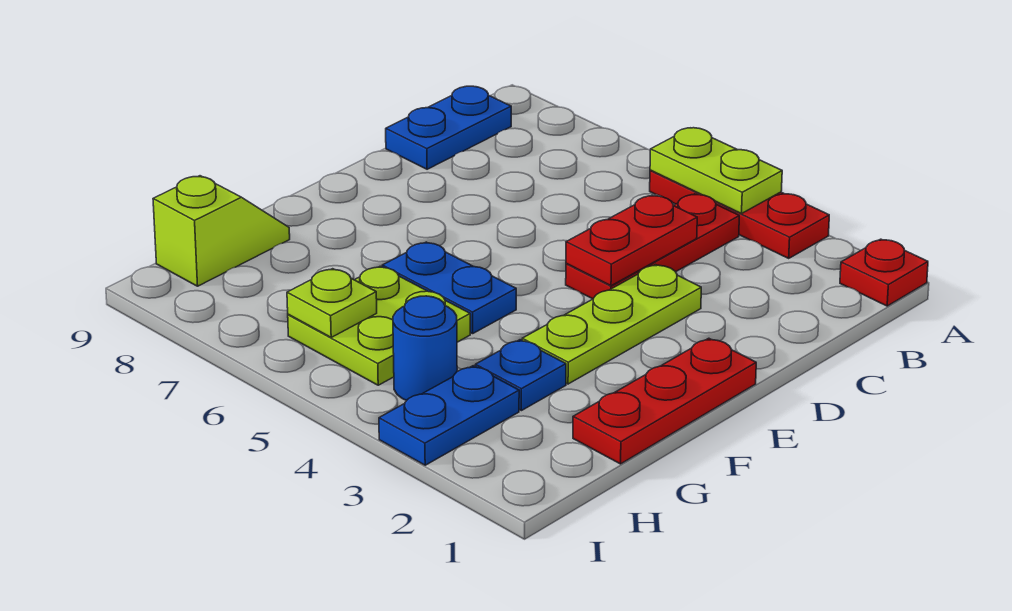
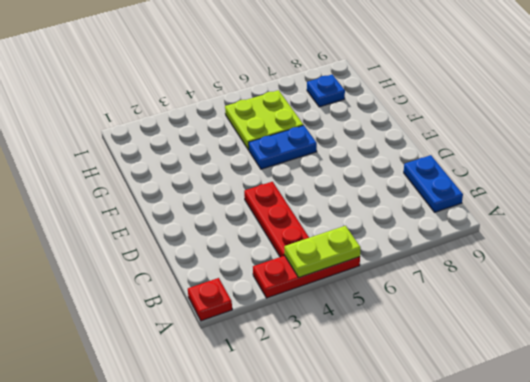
blue 1x1 plate [307,75,345,107] -> blue 1x1 plate moved to [475,340,566,411]
none -> lime 1x3 plate [522,265,701,384]
none -> red 1x3 plate [573,338,756,464]
none -> lime 1x2 slope [153,176,290,286]

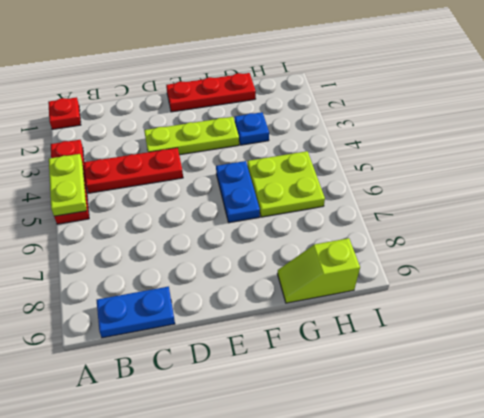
none -> blue 1x2 plate [379,366,519,465]
none -> blue 1x1 round brick [393,296,457,400]
none -> red 1x2 plate [566,195,697,286]

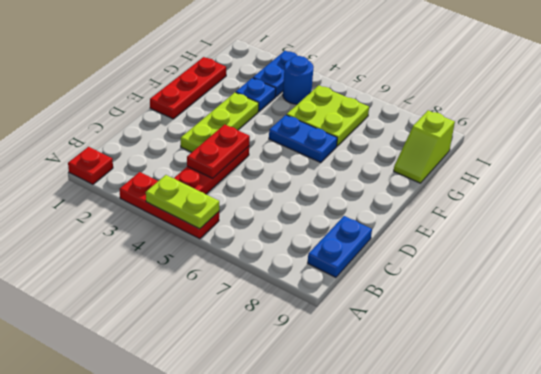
none -> lime 1x1 plate [287,269,377,337]

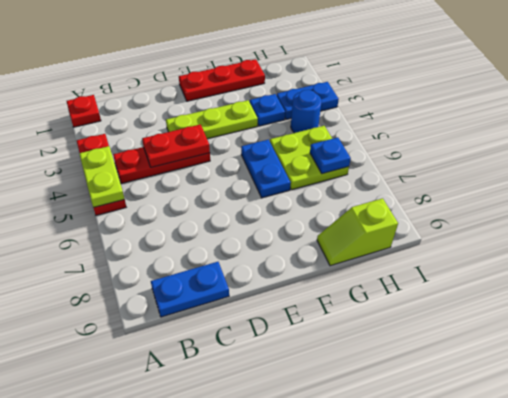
blue 1x1 plate [310,138,351,174] -> lime 1x1 plate [287,269,377,337]

